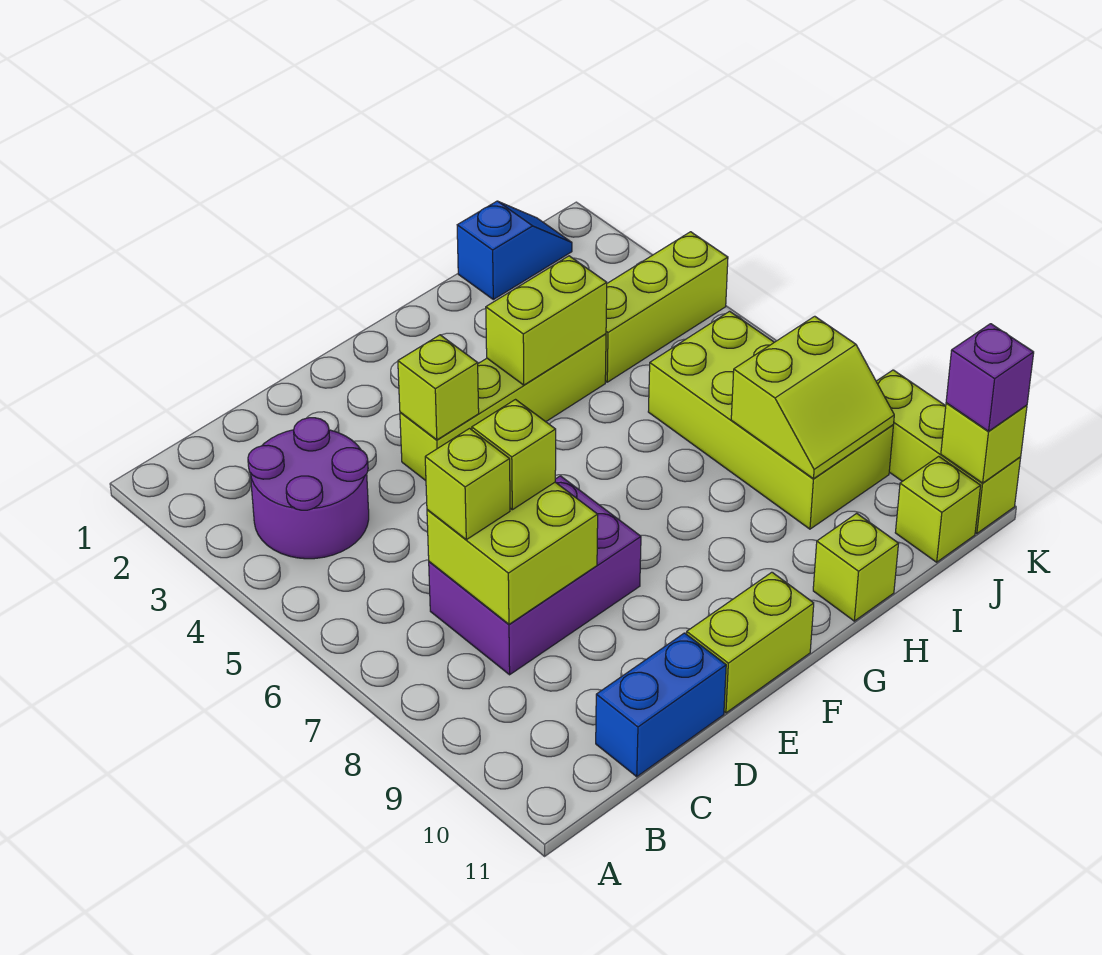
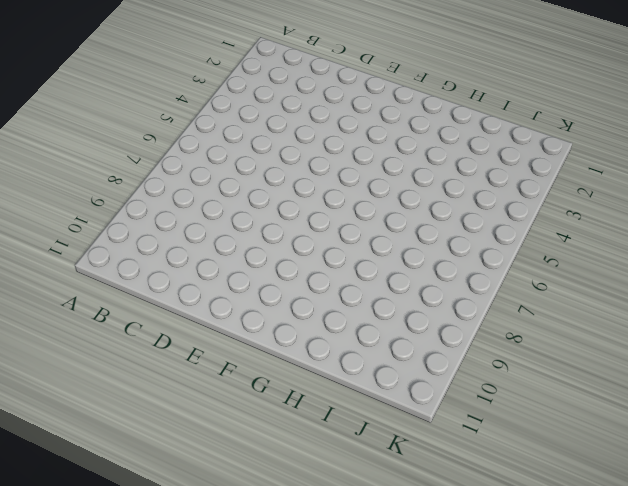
none -> purple 2x2 round brick [248,418,369,559]
none -> purple 2x3 brick [429,476,641,675]
none -> blue 1x2 brick [596,633,726,777]

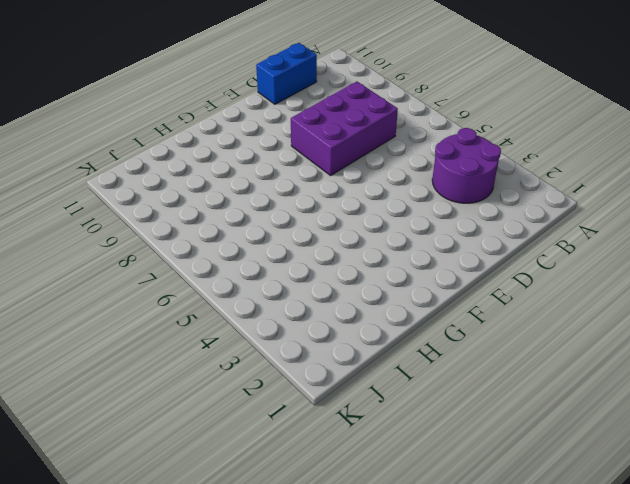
none -> lime 1x4 brick [400,334,606,481]
none -> lime 1x2 brick [687,572,814,713]
none -> lime 1x1 brick [813,513,899,621]

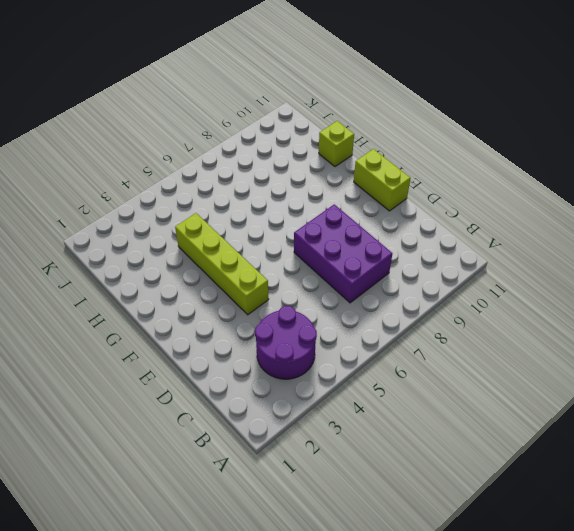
none -> blue 1x2 brick [596,633,726,777]
none -> blue 1x2 slope [457,201,572,300]
none -> lime 1x3 brick [605,232,728,382]

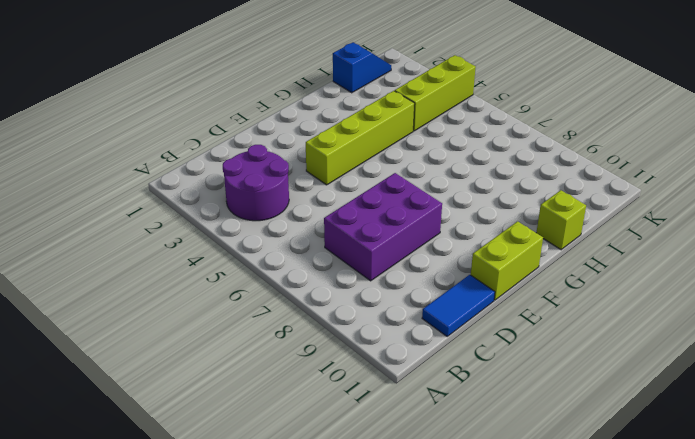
blue 1x2 tile [422,275,495,336] -> blue 1x2 brick [596,633,726,777]
none -> lime 2x4 brick [648,311,893,529]
none -> lime 1x1 brick [895,456,981,562]
none -> lime 1x3 brick [876,370,1021,534]

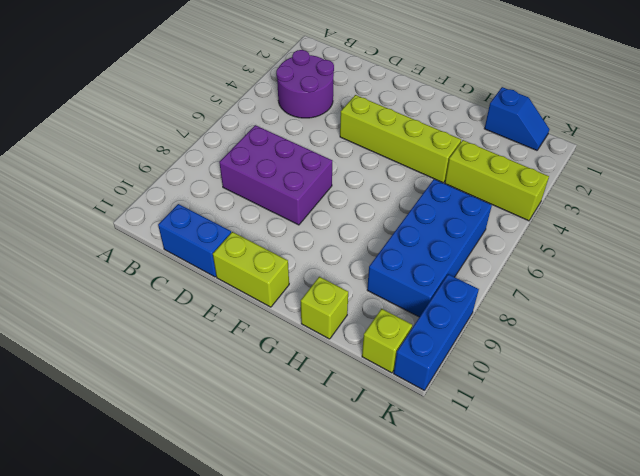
blue 2x4 brick [367,179,492,317] -> lime 2x4 brick [648,311,893,529]
blue 1x3 brick [394,274,479,391] -> lime 1x3 brick [876,370,1021,534]
none -> lime 2x2 brick [427,482,598,624]
none -> lime 1x1 brick [398,335,479,440]
none -> lime 1x2 brick [486,256,607,385]

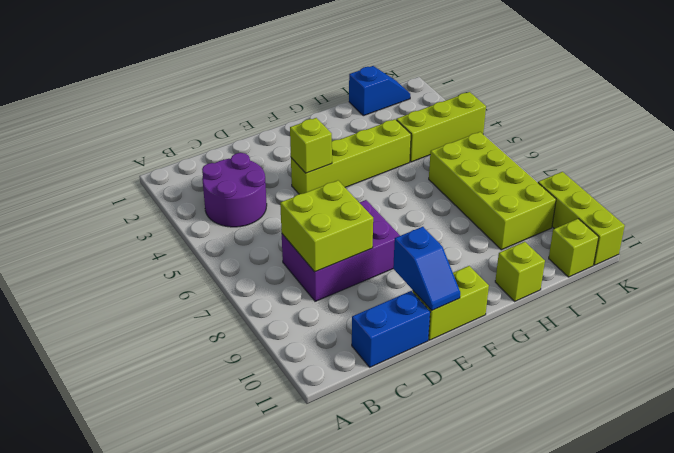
blue 1x2 slope [393,227,460,310] -> none
none -> lime 1x2 brick [486,256,607,385]
none -> lime 2x2 slope [731,316,894,479]
none -> lime 1x1 brick [941,403,1027,483]

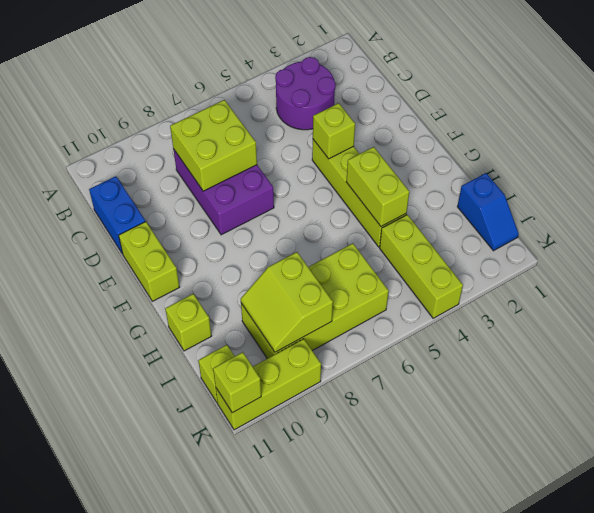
none -> lime 1x1 brick [425,428,510,540]
none -> lime 1x1 brick [472,400,556,510]
none -> purple 1x1 brick [946,324,1034,431]

